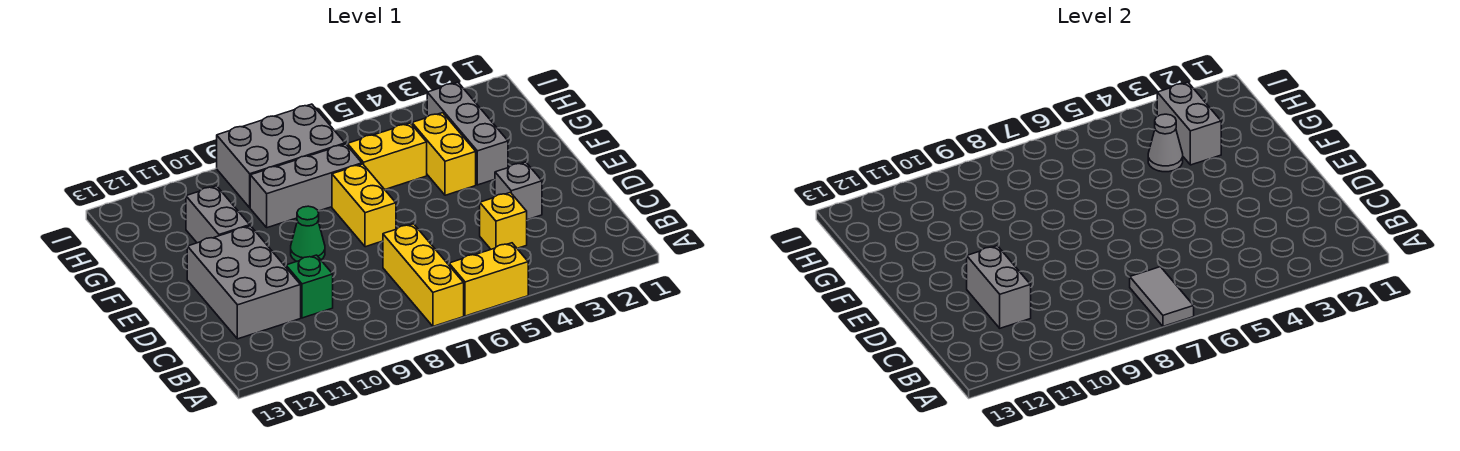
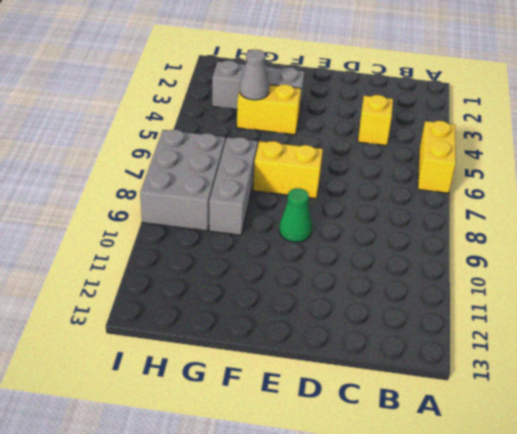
none -> yellow 1x3 brick [383,224,464,326]
none -> green 1x1 brick [286,255,333,318]
none -> grey 2x3 brick [187,226,301,339]

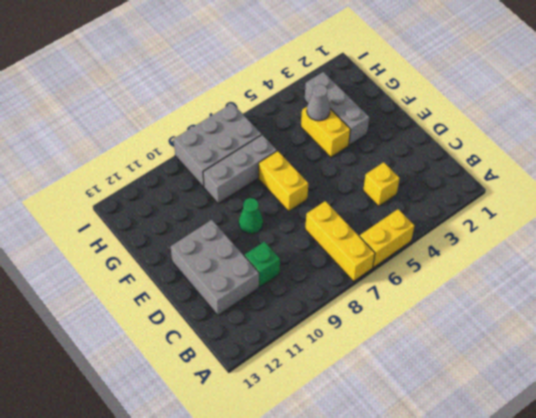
none -> grey 1x1 brick [495,162,542,220]
none -> grey 1x2 brick [186,186,250,243]
none -> yellow 1x2 brick [347,123,427,189]

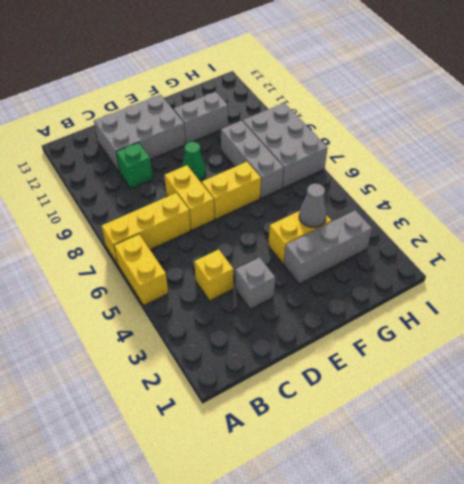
yellow 1x2 brick [165,165,214,230] -> yellow 1x2 brick moved to [347,123,427,189]
none -> grey 1x2 tile [1130,267,1194,326]
none -> grey 1x2 brick [967,246,1031,328]
none -> grey 1x2 brick [1157,82,1221,165]

